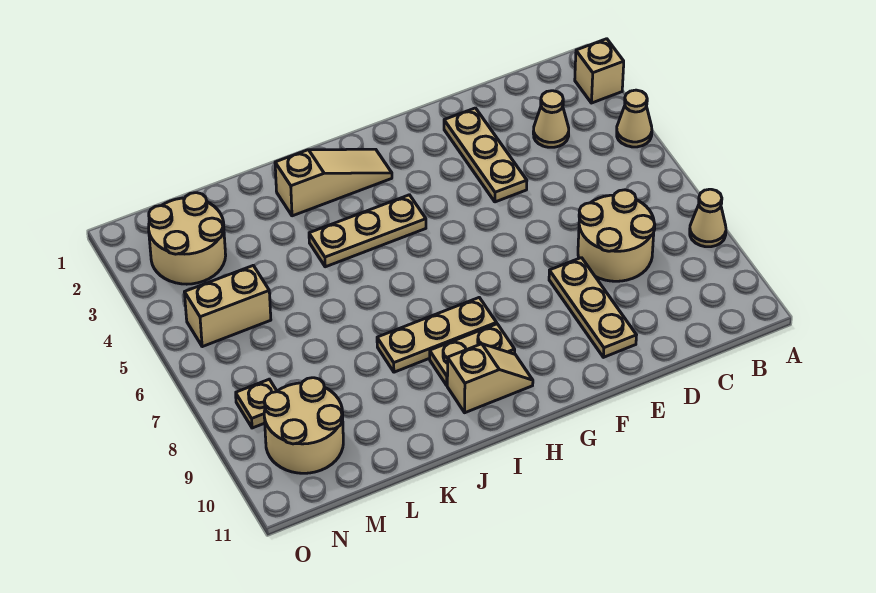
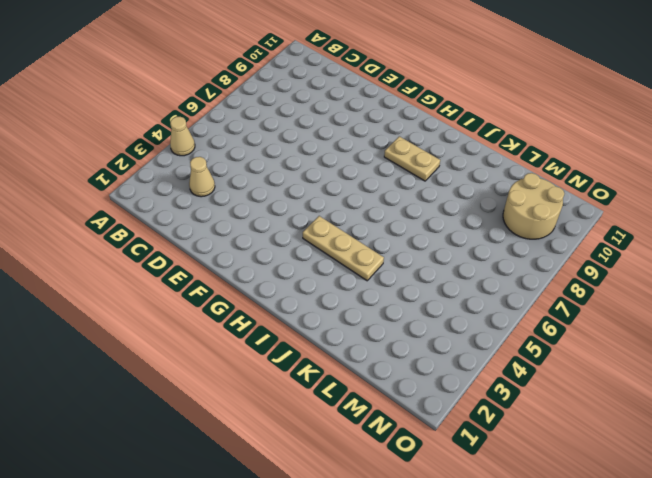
none -> tan 1x1 brick [575,39,624,103]
none -> tan 1x1 cone [690,189,726,247]
none -> tan 2x2 round brick [578,190,655,281]

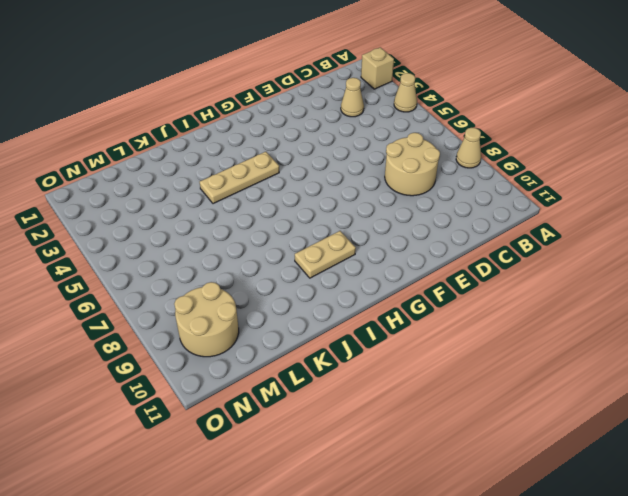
none -> tan 1x3 plate [444,108,527,202]
none -> tan 1x3 plate [549,258,636,357]
none -> tan 1x3 slope [275,149,392,216]

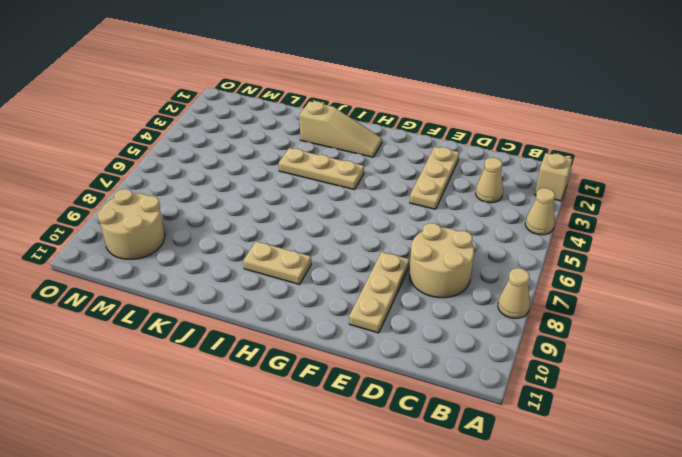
none -> tan 1x3 plate [377,298,496,372]
none -> tan 1x2 slope [447,344,533,413]
none -> tan 2x2 round brick [149,193,226,284]

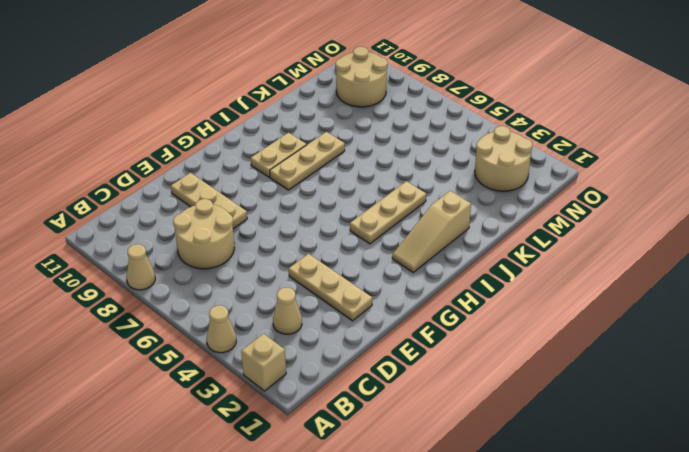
none -> tan 1x2 slope [447,344,533,413]
none -> tan 1x2 brick [185,266,271,347]
none -> tan 1x1 plate [236,379,277,428]

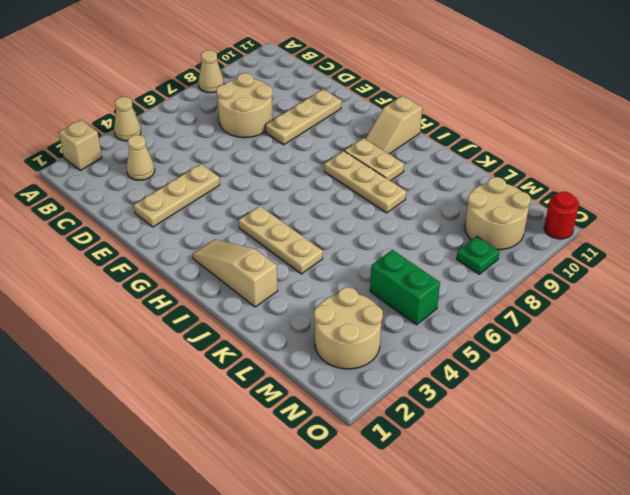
tan 1x2 slope [365,96,422,154] -> tan 1x2 slope turned to [447,344,533,413]
green 1x2 brick [370,250,440,325] -> tan 1x2 brick [185,266,271,347]
green 1x1 plate [457,236,500,274] -> tan 1x1 plate [236,379,277,428]
red 1x1 round brick [544,192,579,239] -> none

